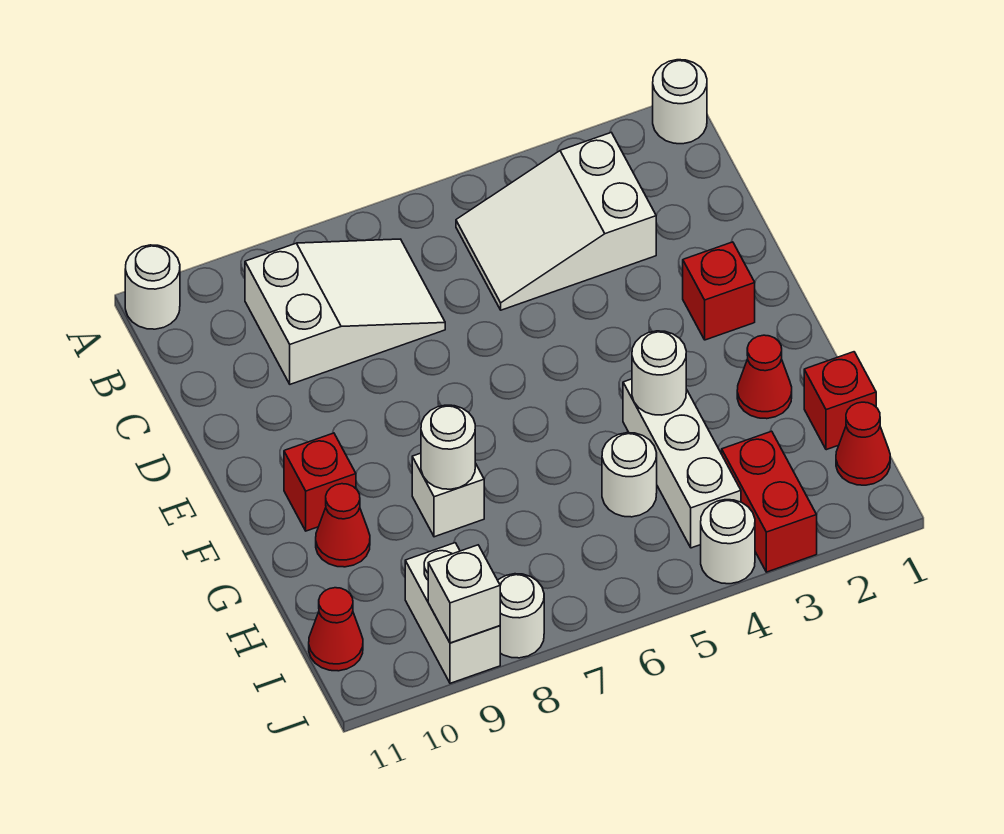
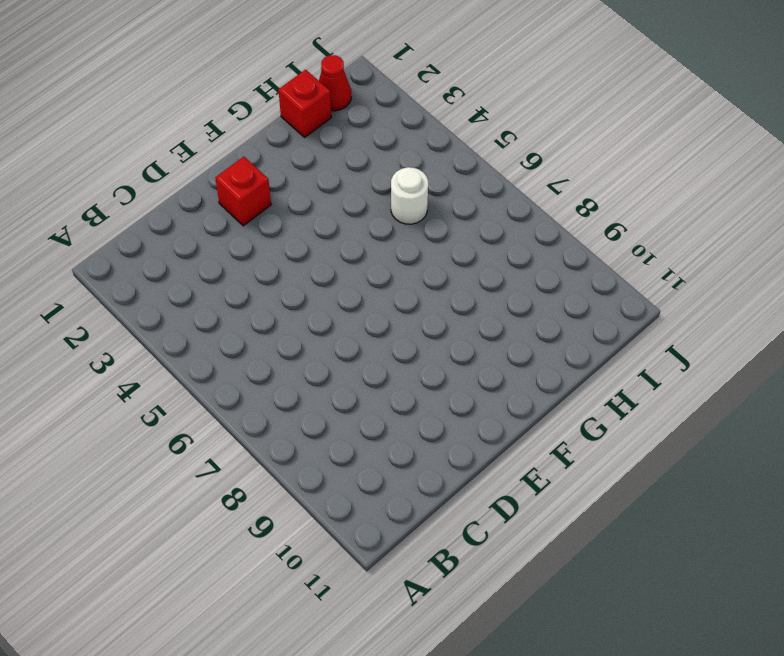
none -> white 1x1 round brick [653,60,707,144]
none -> white 1x1 round brick [125,245,180,329]
none -> white 2x3 slope [456,133,656,310]

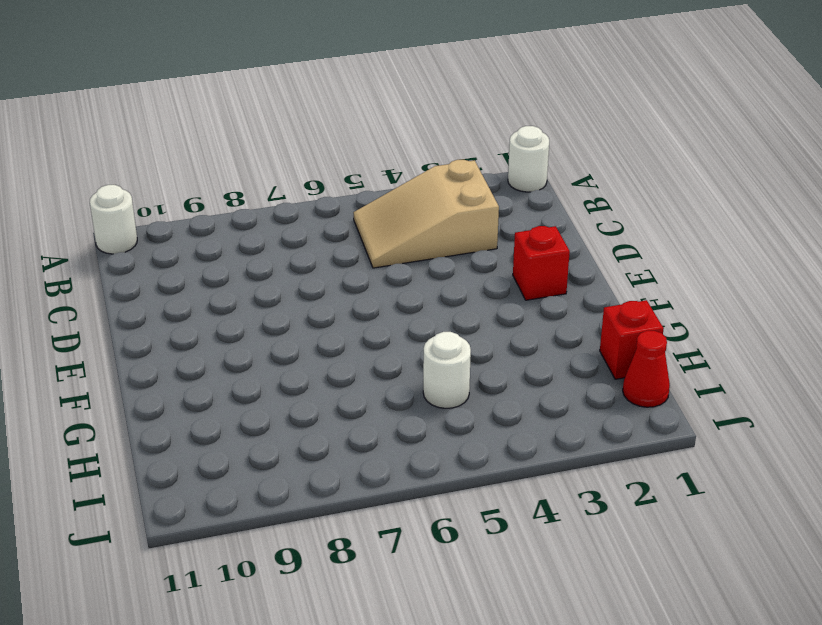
tan 2x3 slope [354,160,499,268] -> white 2x3 slope [456,133,656,310]
none -> white 2x3 slope [245,239,445,384]
none -> red 1x1 brick [284,433,356,531]
none -> red 1x1 cone [737,335,792,419]

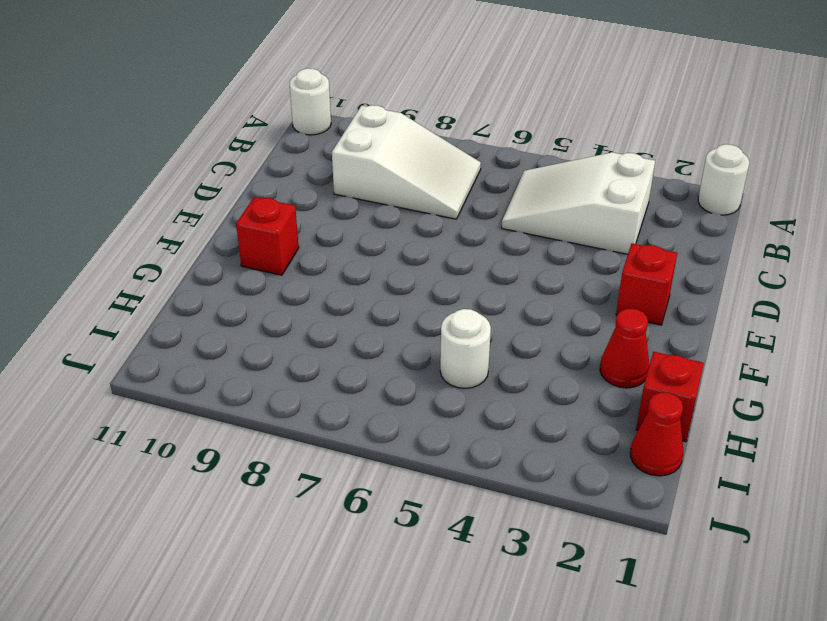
none -> white 1x3 brick [623,379,741,548]
none -> white 1x1 brick [412,453,484,537]
none -> red 1x1 cone [316,484,370,567]

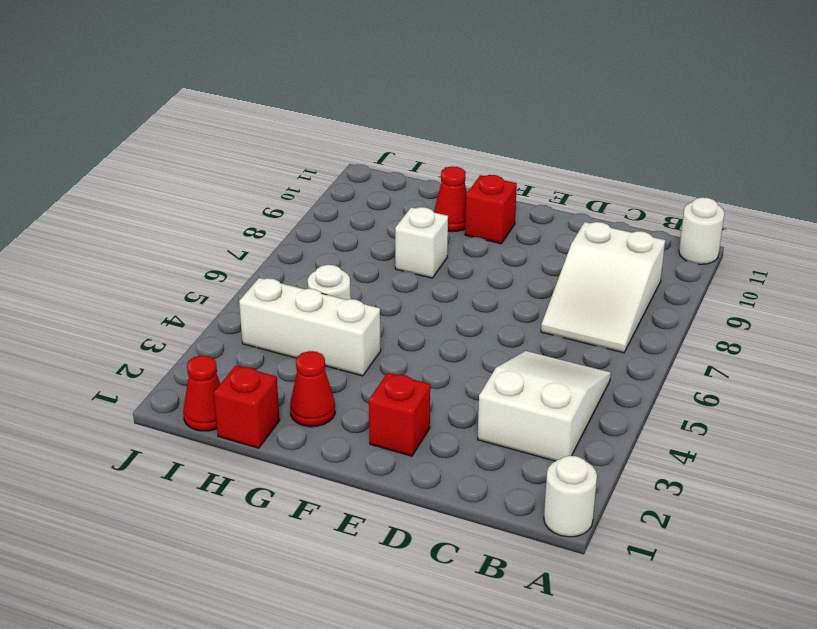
none -> red 1x2 brick [722,431,817,572]
none -> white 1x2 brick [405,543,500,683]
none -> red 1x1 cone [309,588,363,671]

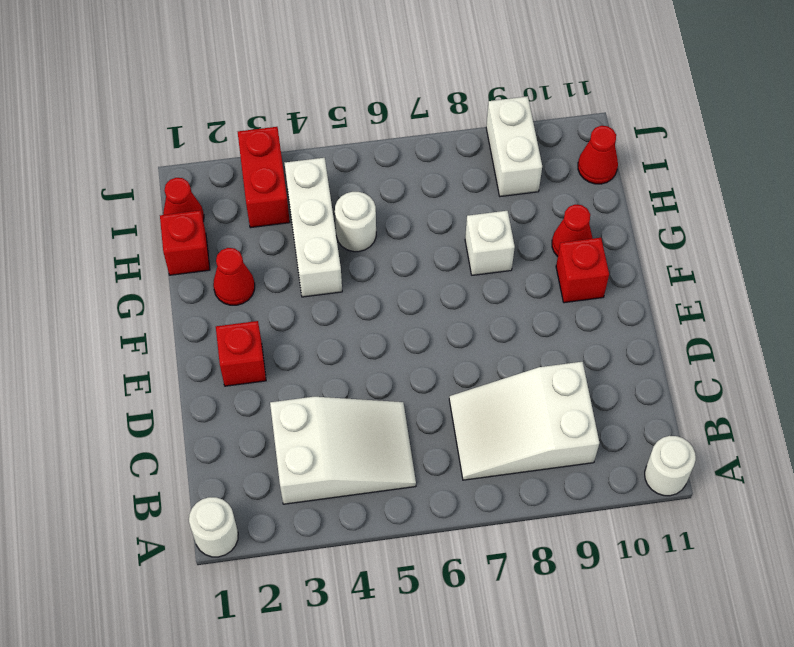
none -> white 1x1 round brick [701,500,755,584]
none -> white 1x1 round brick [498,574,544,658]
none -> white 1x1 round brick [632,331,686,415]

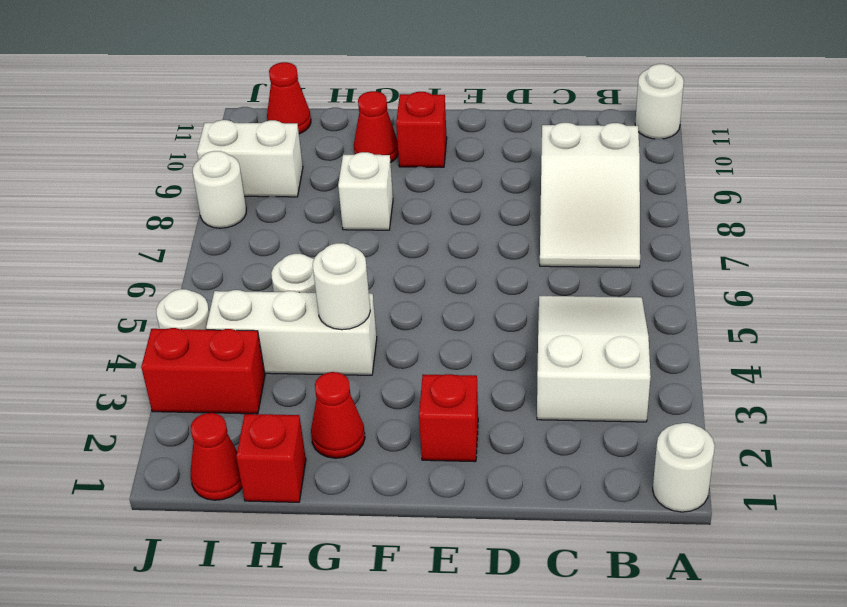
none -> white 1x1 round brick [421,405,475,489]
none -> white 1x1 brick [428,545,500,643]

